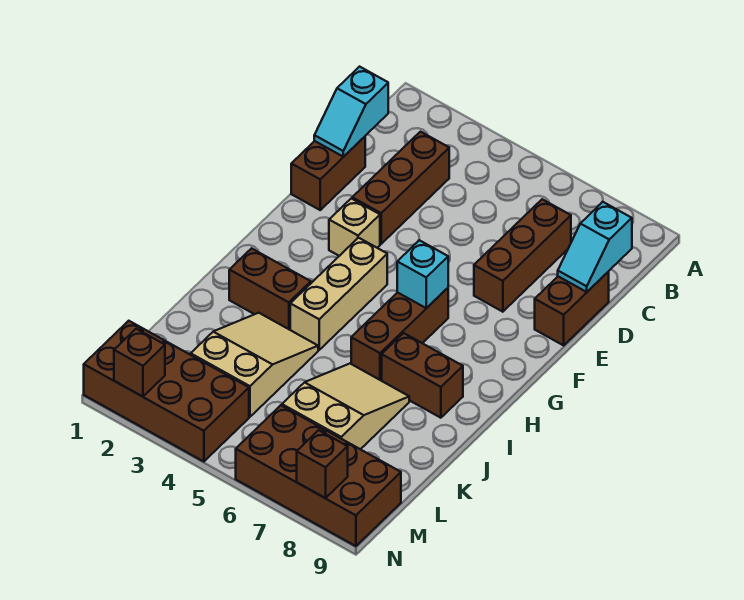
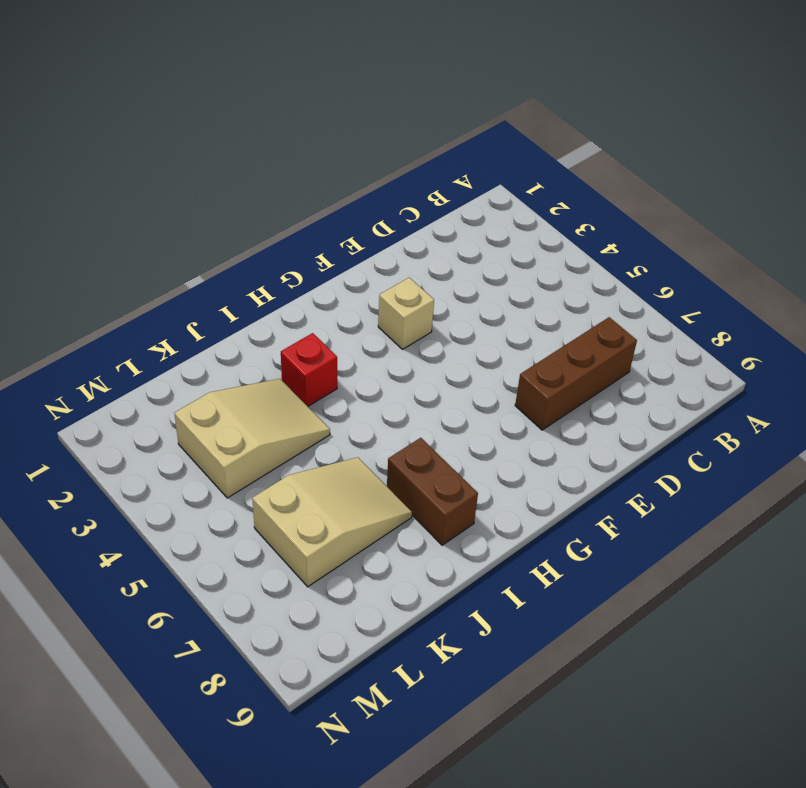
red 1x1 brick [281,333,337,406] -> brown 1x2 brick [229,248,311,330]
none -> brown 1x3 brick [352,132,449,244]
none -> brown 1x2 brick [291,137,365,210]
none -> brown 1x2 brick [535,272,609,345]

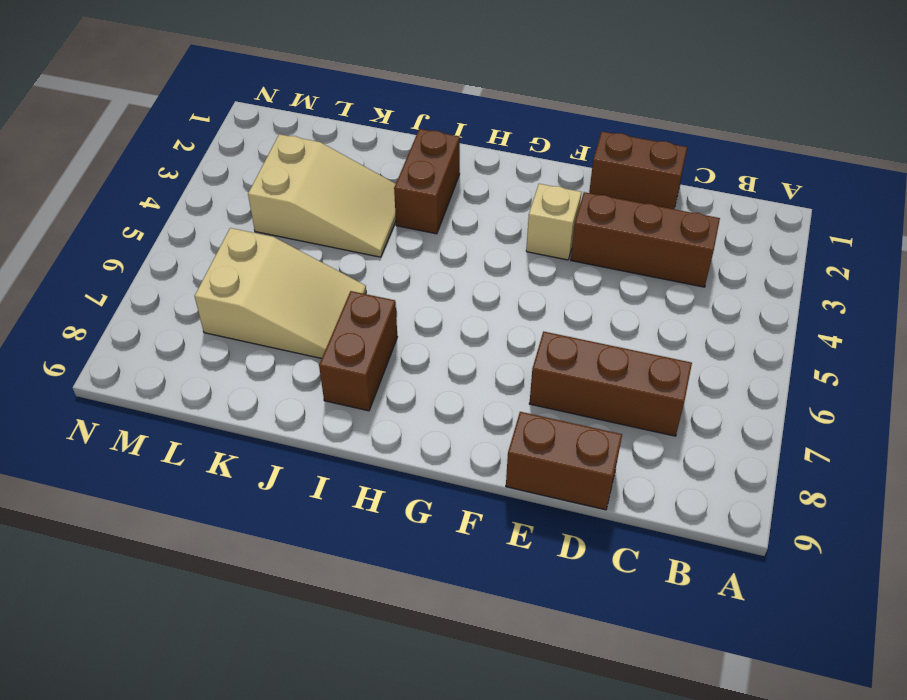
none -> tan 1x3 brick [290,238,387,350]
none -> brown 1x3 brick [351,288,448,381]
none -> brown 2x4 brick [84,321,249,462]

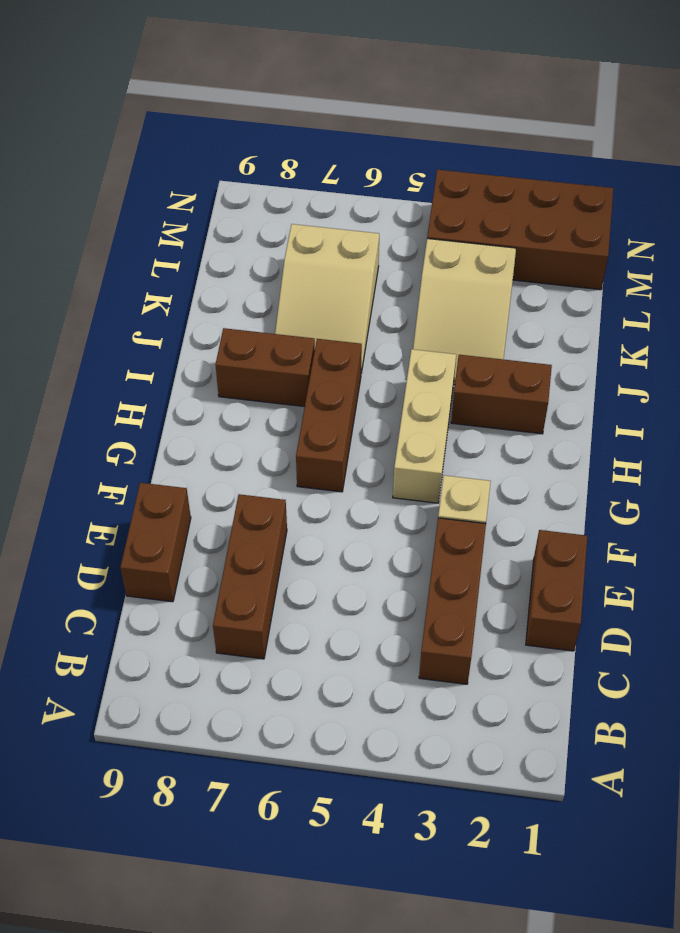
none -> brown 2x4 brick [236,405,401,546]
none -> cyan 1x2 slope [314,67,388,157]
none -> cyan 1x2 slope [558,202,632,292]

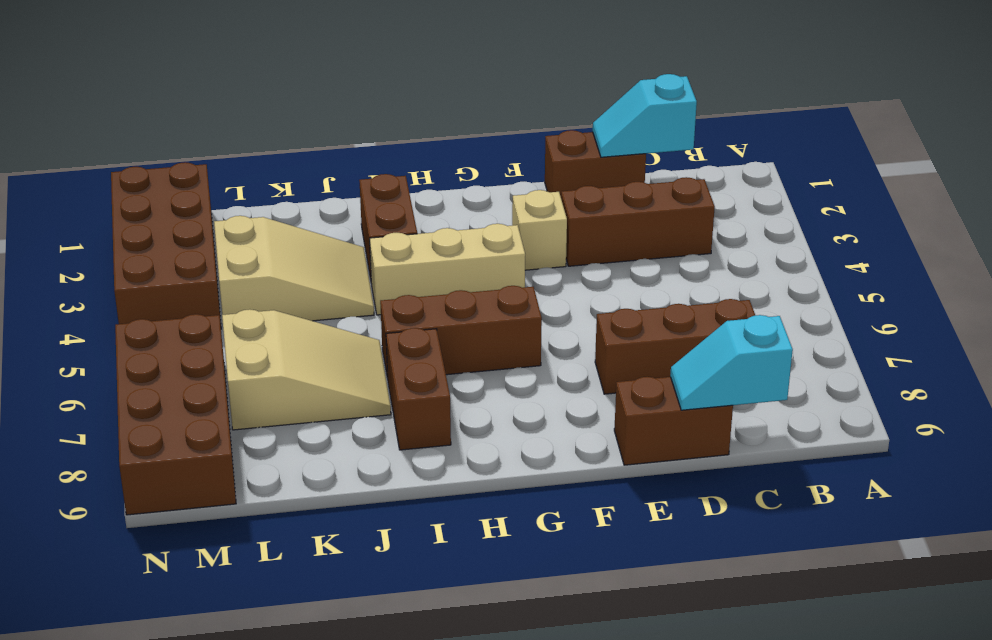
none -> cyan 1x1 brick [397,240,448,308]
none -> brown 1x1 brick [114,329,165,397]
none -> brown 1x1 brick [297,430,348,498]

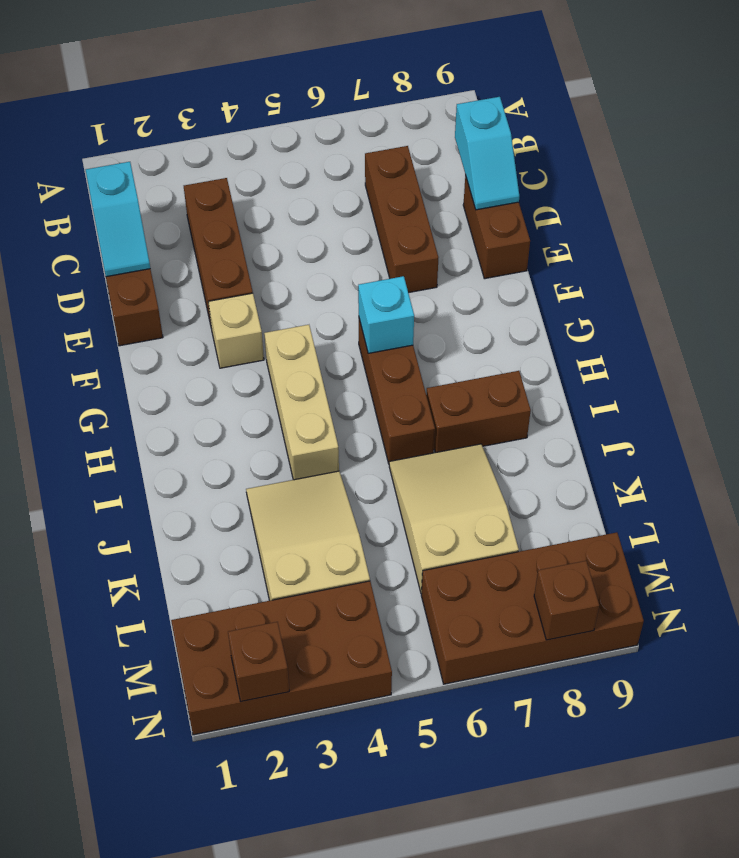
none -> brown 1x2 brick [229,248,311,330]

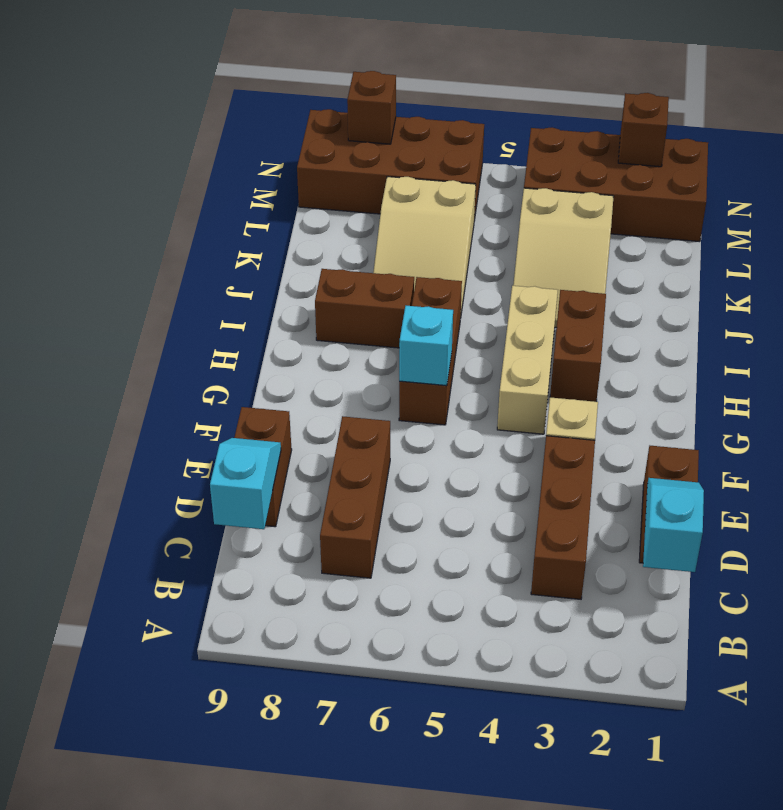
brown 1x2 brick [550,290,606,402] -> brown 1x2 brick turned to [229,248,311,330]

